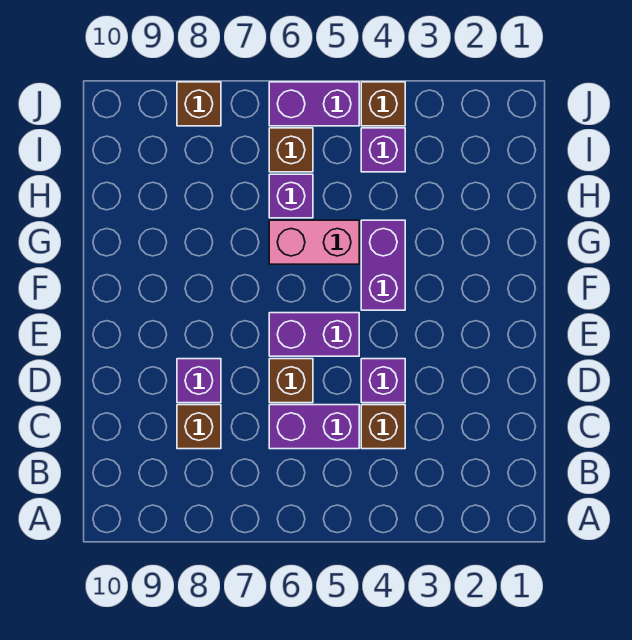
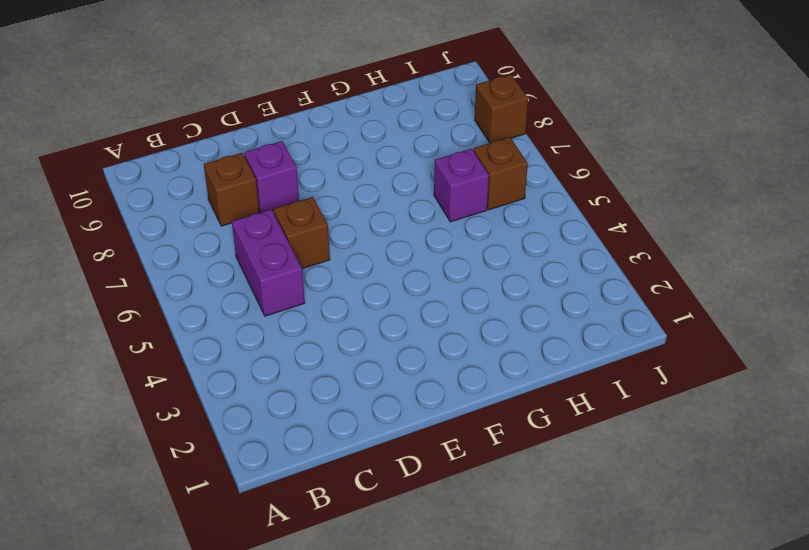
none -> brown 1x1 brick [361,405,405,449]
none -> purple 1x1 brick [361,359,405,403]
none -> purple 1x2 brick [269,313,359,356]

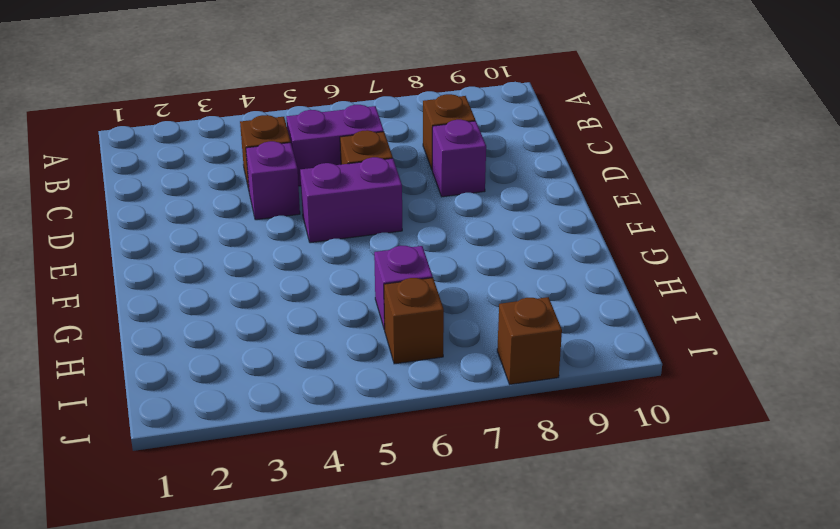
none -> purple 1x2 brick [361,220,405,310]
none -> pink 1x2 brick [269,220,359,264]
none -> purple 1x1 brick [361,128,405,172]

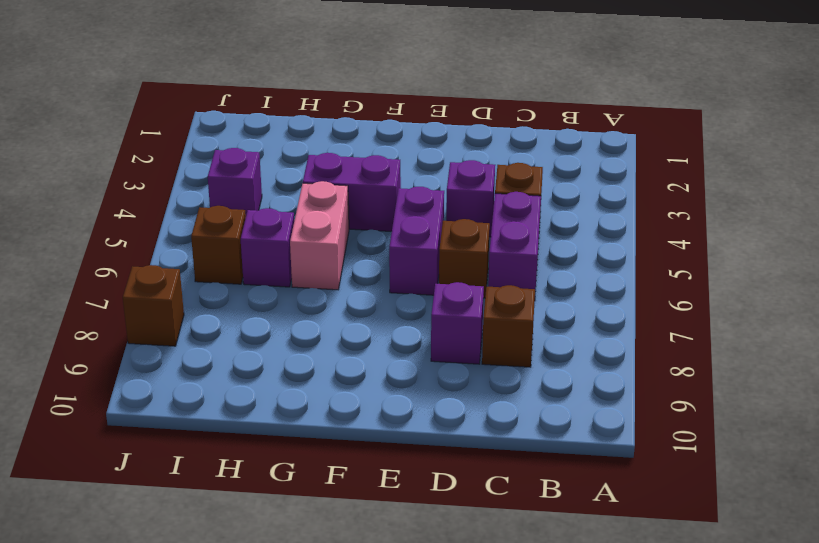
none -> brown 1x1 brick [361,82,405,126]
none -> purple 1x2 brick [269,82,359,126]

